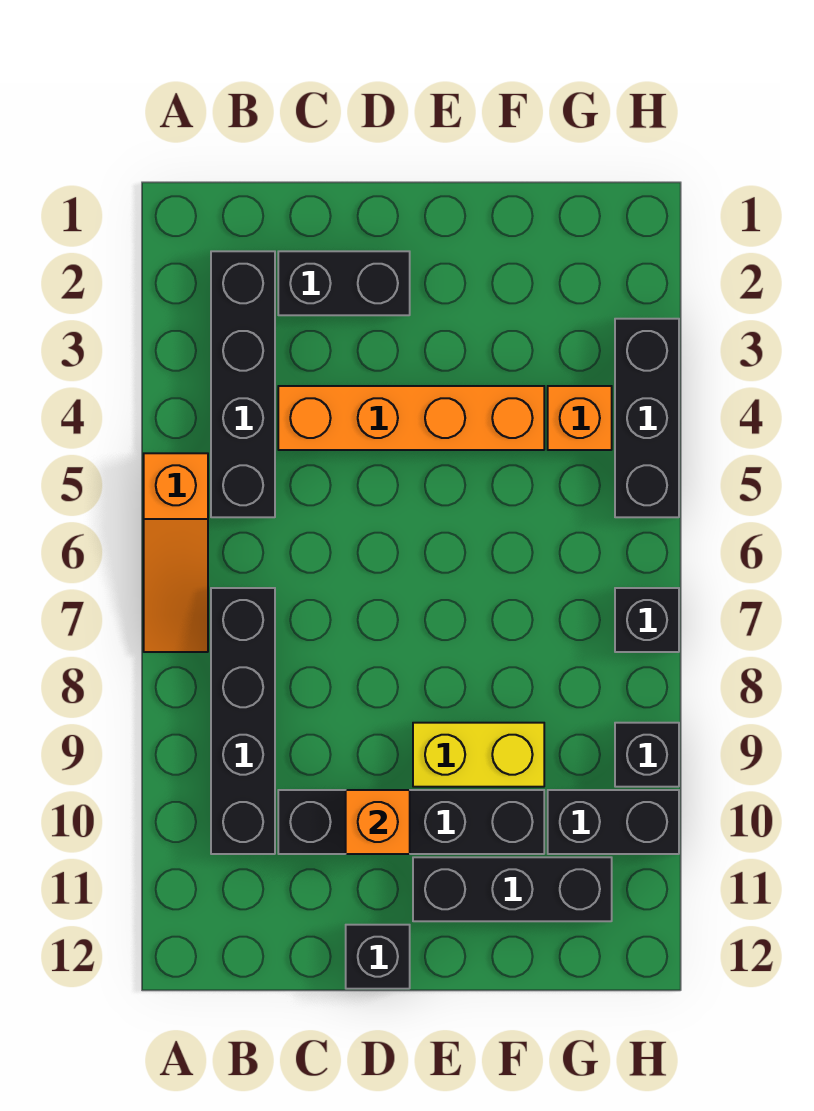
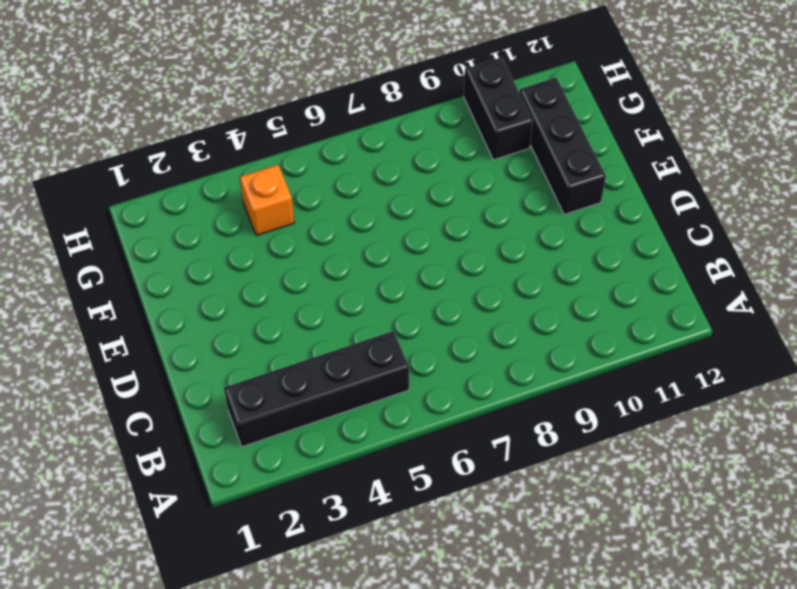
none -> orange 1x3 slope [144,453,208,652]
none -> black 1x4 brick [211,588,275,854]
none -> black 1x2 brick [278,251,410,315]

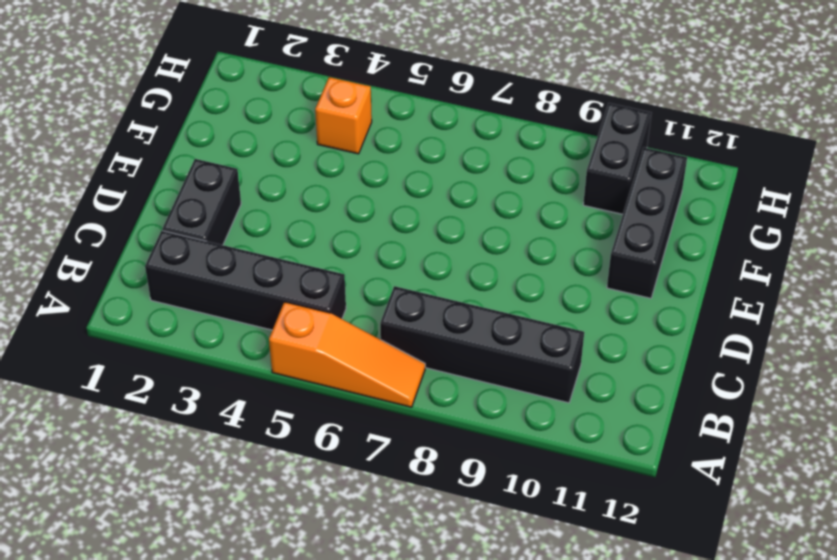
none -> orange 1x4 brick [278,386,544,450]
none -> black 1x4 brick [278,790,544,854]
none -> black 1x1 brick [346,925,410,989]

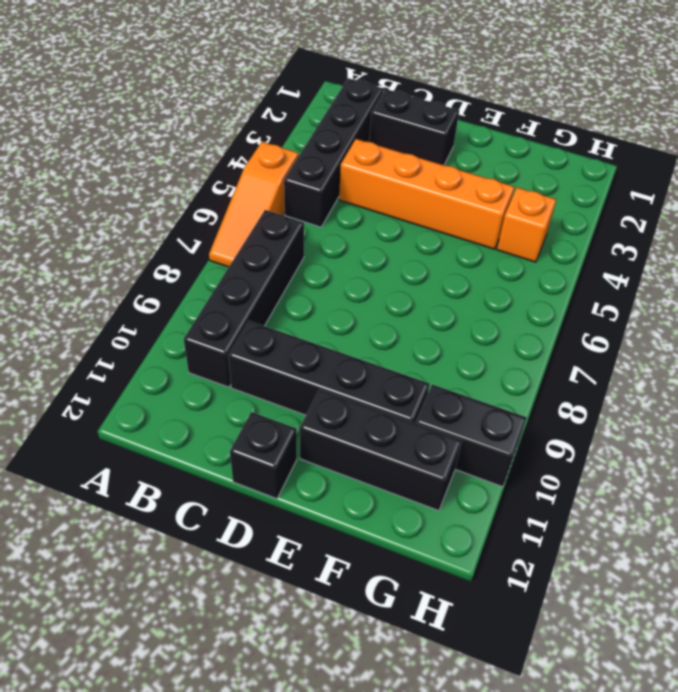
none -> yellow 1x2 brick [413,723,544,787]
none -> black 1x3 brick [615,319,679,517]
none -> black 1x1 brick [615,588,679,652]

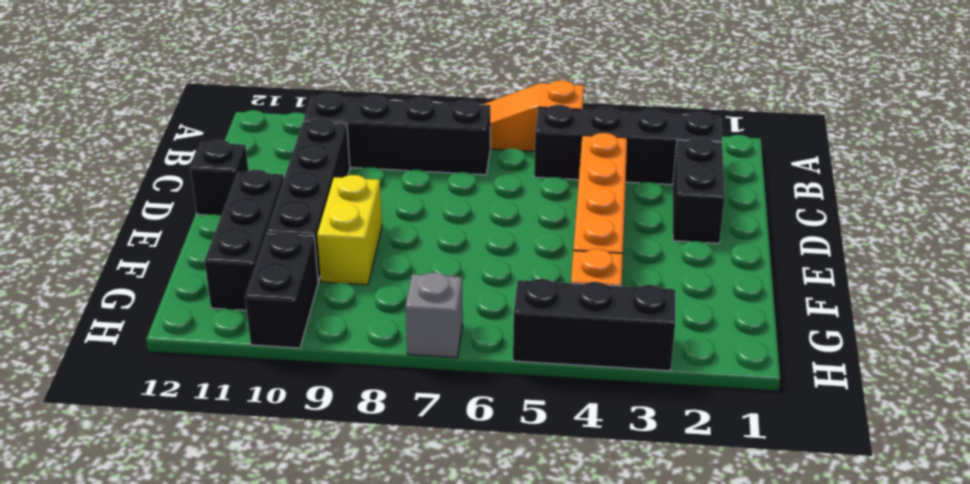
grey 1x1 brick [405,273,463,358] -> black 1x1 brick [615,588,679,652]
none -> black 1x1 brick [615,723,679,787]
none -> orange 1x1 brick [346,790,410,854]

